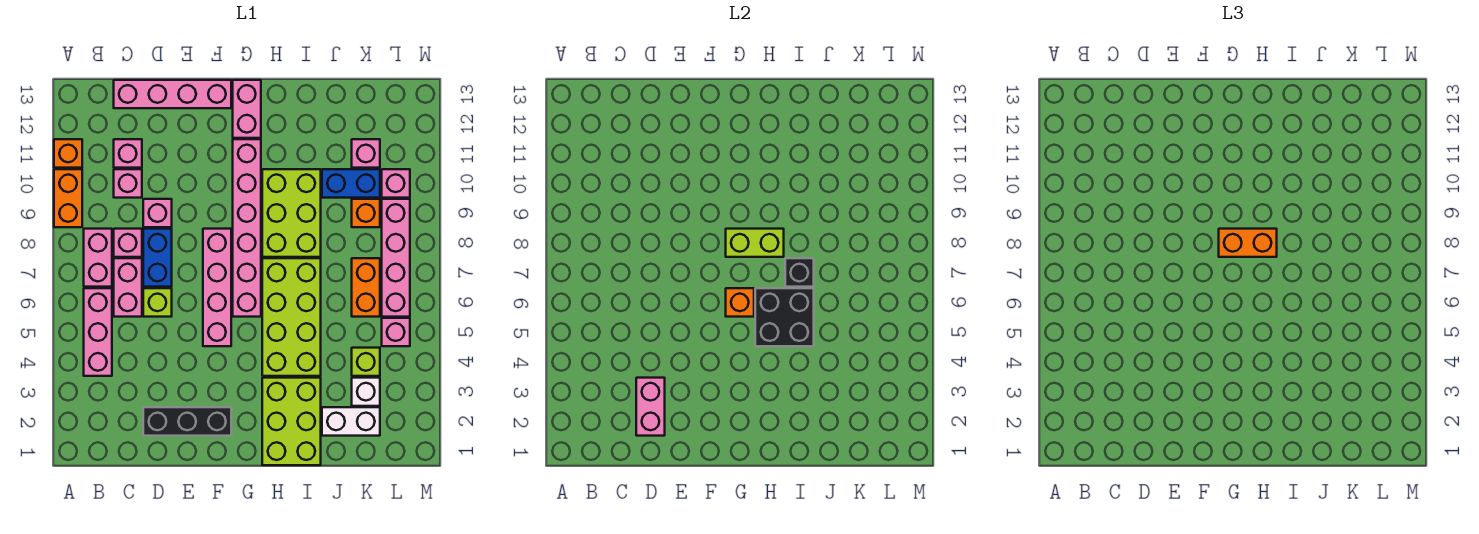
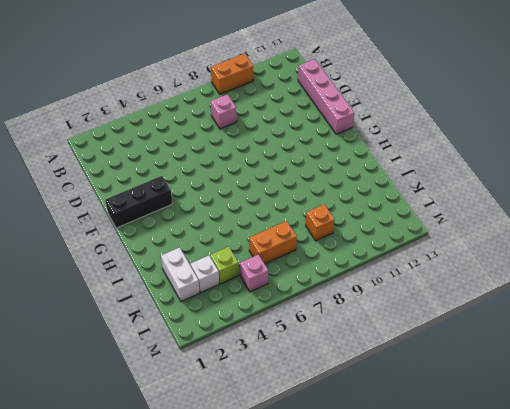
black 1x3 brick [105,176,172,228] -> black 1x3 brick turned to [143,407,231,436]
none -> orange 1x1 brick [54,139,82,168]
none -> pink 1x3 brick [84,288,112,376]
none -> pink 1x2 brick [84,229,112,287]
none -> pink 1x2 brick [114,258,142,317]

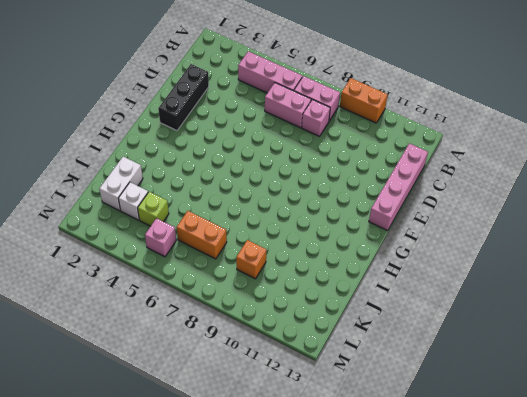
none -> orange 1x1 brick [54,139,82,168]
none -> pink 1x1 brick [114,169,142,198]
none -> pink 1x1 brick [114,139,142,168]
none -> lime 1x1 brick [143,288,172,317]

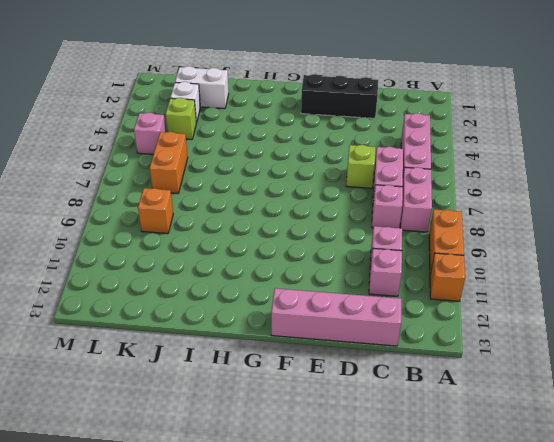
none -> blue 1x2 brick [143,229,172,287]
none -> pink 1x1 brick [143,199,172,227]
none -> pink 1x4 brick [203,229,231,346]
none -> pink 1x6 brick [233,139,261,317]

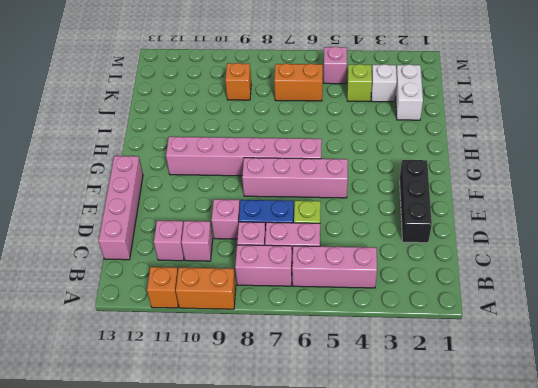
none -> pink 1x2 brick [233,80,261,138]
none -> lime 2x3 brick [262,378,321,465]
none -> lime 2x4 brick [262,258,321,376]
none -> lime 2x3 brick [262,169,321,257]

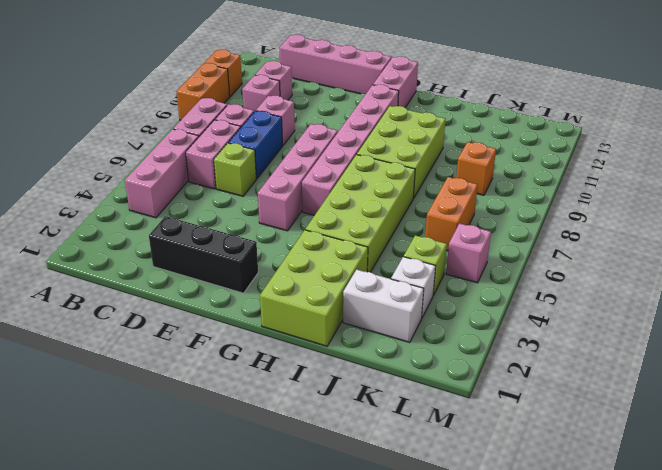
none -> blue 1x2 brick [322,169,380,198]
none -> pink 1x1 brick [352,139,380,168]
none -> pink 1x4 brick [382,199,410,317]
none -> pink 1x1 brick [382,169,410,198]

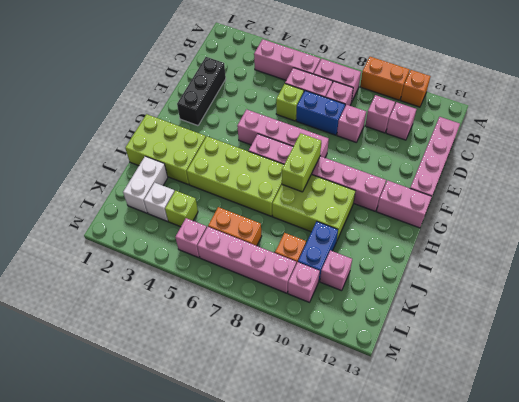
none -> pink 1x2 brick [636,378,665,436]
none -> orange 1x1 brick [726,288,754,317]
none -> black 2x2 brick [755,288,814,346]
none -> black 1x1 brick [785,258,814,287]

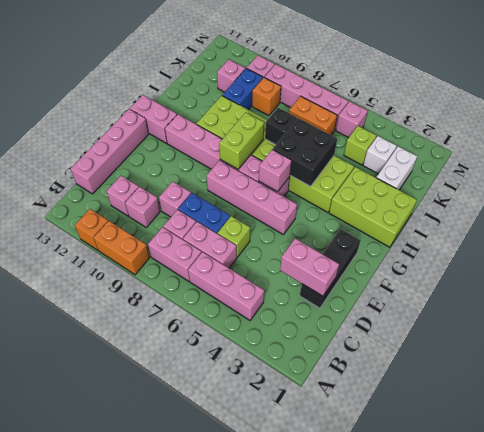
pink 1x1 brick [259,149,292,192] -> orange 1x1 brick [726,288,754,317]
none -> orange 1x2 brick [1219,229,1277,257]

